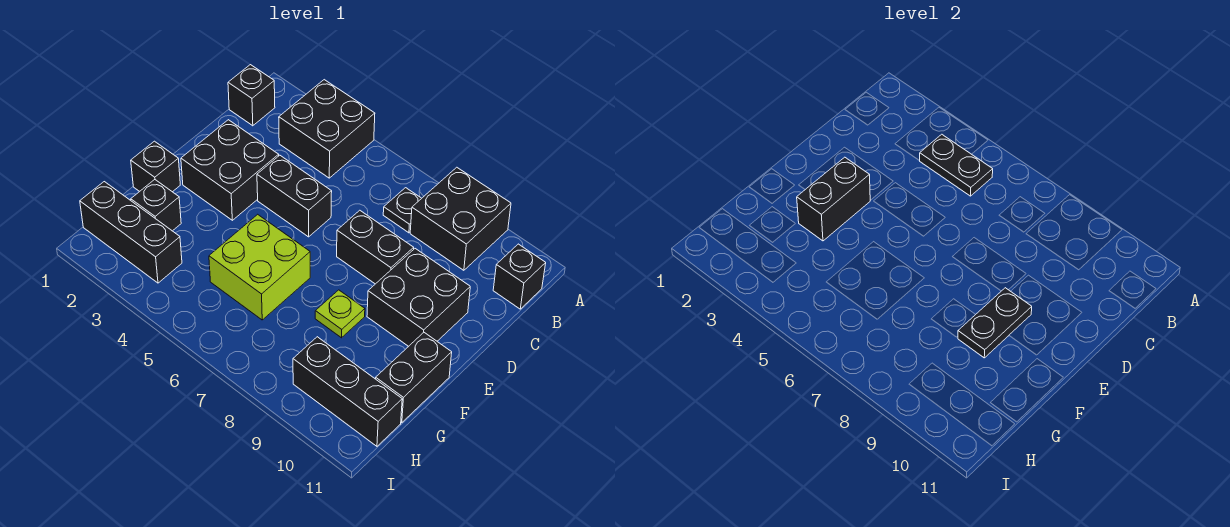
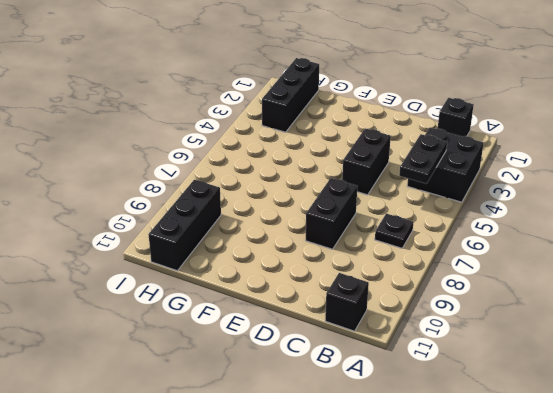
none -> black 2x2 brick [410,167,511,270]
none -> black 2x2 brick [181,120,279,220]
none -> black 2x2 brick [367,249,470,346]

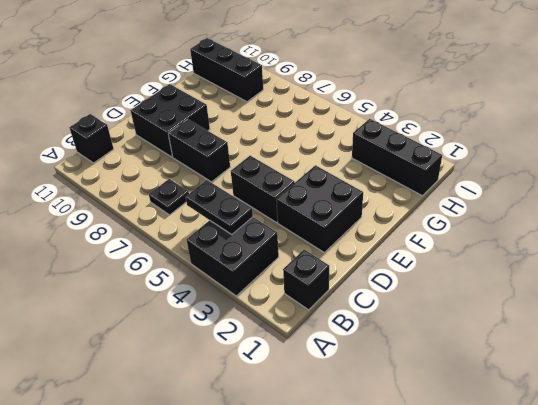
none -> black 2x2 brick [410,167,511,270]
none -> black 1x1 brick [131,141,180,192]
none -> lime 2x2 brick [209,214,310,320]

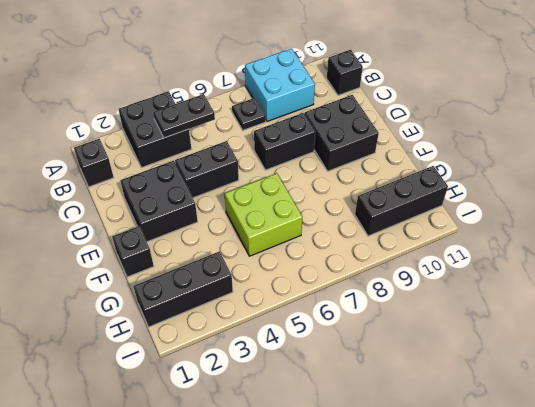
cyan 2x2 brick [245,49,315,121] -> black 2x2 brick [410,167,511,270]
none -> lime 1x1 plate [315,290,365,338]
none -> black 1x2 brick [376,333,452,423]
none -> black 1x1 brick [131,180,181,231]

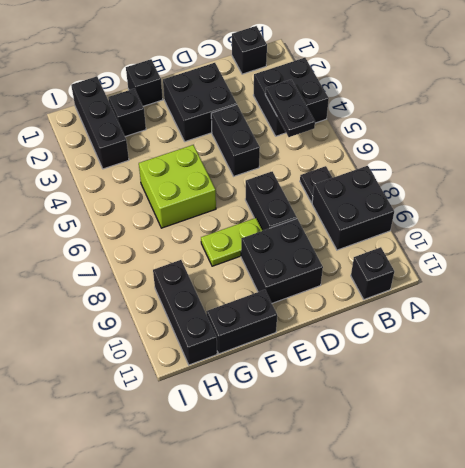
lime 1x2 plate [201,218,263,266] -> lime 1x1 plate [315,290,365,338]
none -> black 1x2 brick [797,157,870,241]
none -> black 1x2 plate [958,288,1032,358]

